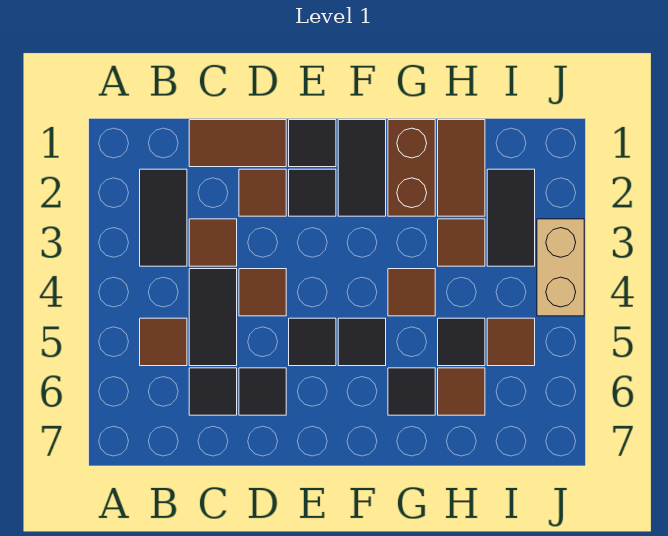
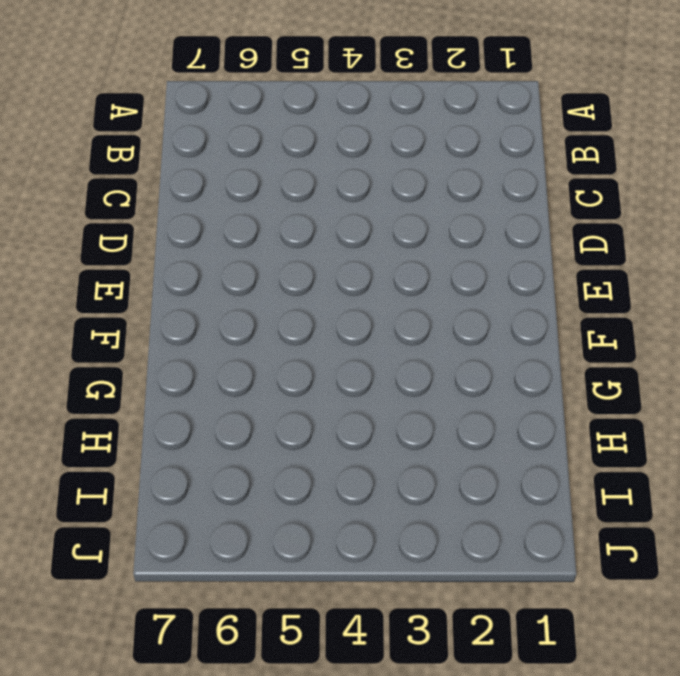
none -> black 1x2 tile [140,169,187,266]
none -> brown 1x1 tile [140,318,187,366]
none -> brown 1x2 tile [189,120,286,167]

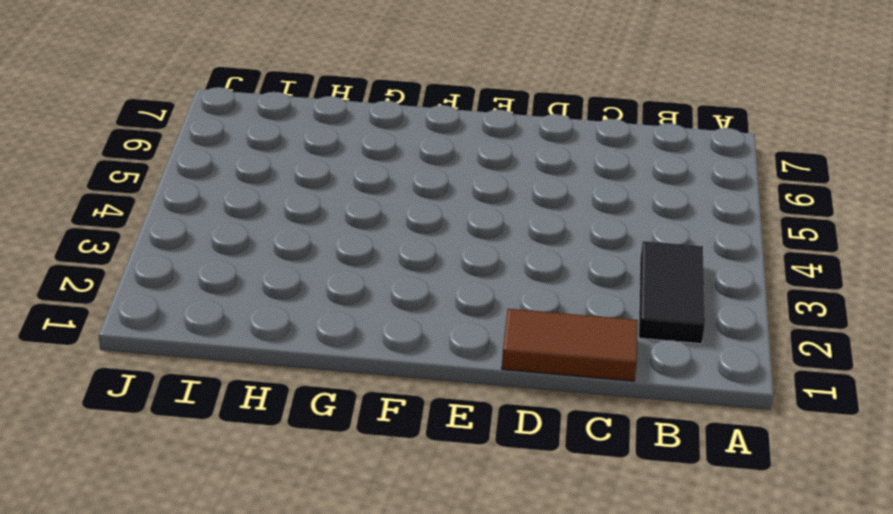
none -> brown 1x1 tile [140,318,187,366]
none -> brown 1x1 tile [189,219,237,266]
none -> black 1x2 tile [189,269,237,366]

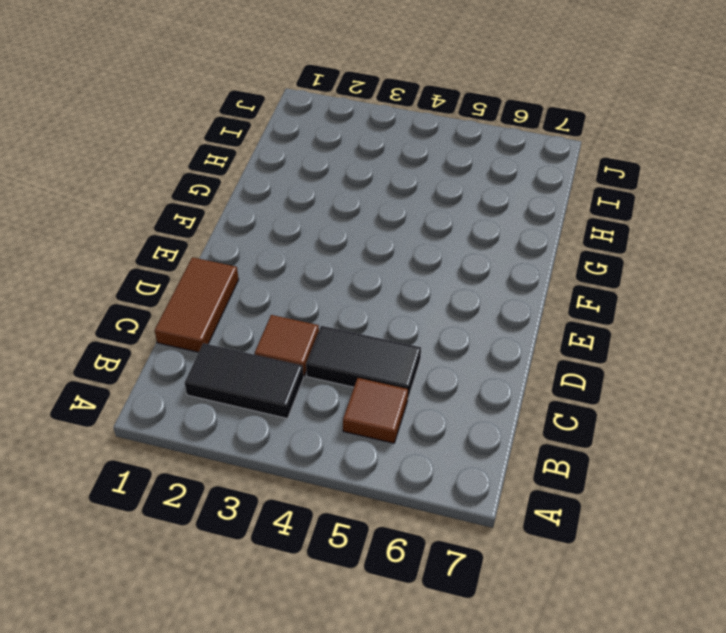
none -> black 1x1 tile [189,368,237,415]
none -> brown 1x1 tile [239,169,286,216]
none -> brown 1x1 tile [239,269,286,316]

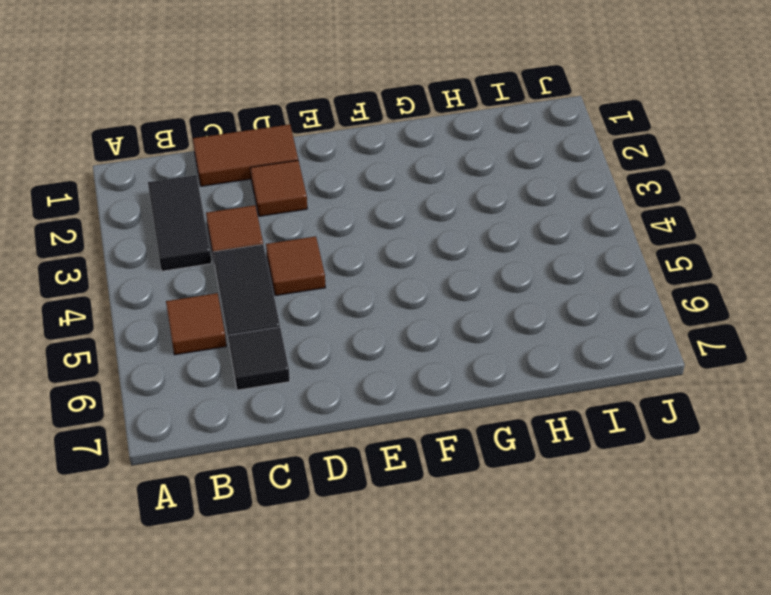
none -> black 1x1 tile [239,368,286,415]
none -> black 1x1 tile [289,120,336,167]
none -> black 1x1 tile [289,169,336,216]

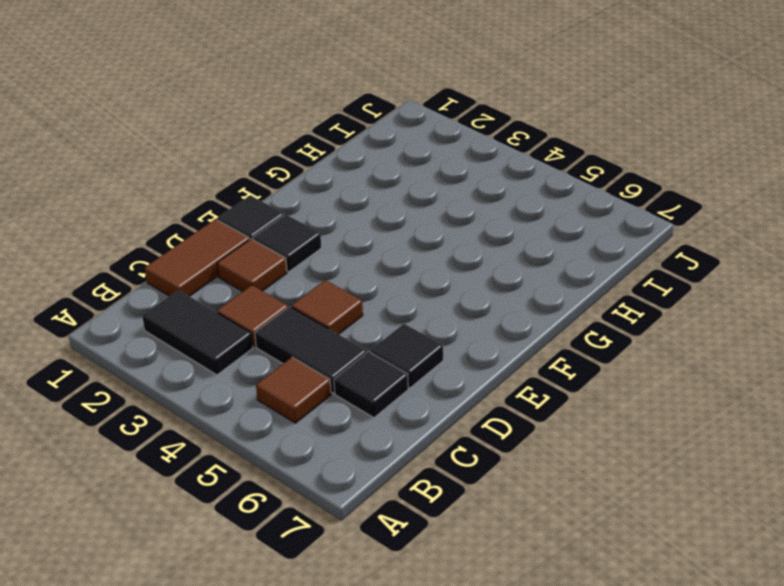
none -> black 1x1 tile [289,318,336,366]
none -> black 1x2 tile [338,120,386,216]
none -> black 1x1 tile [338,318,386,366]

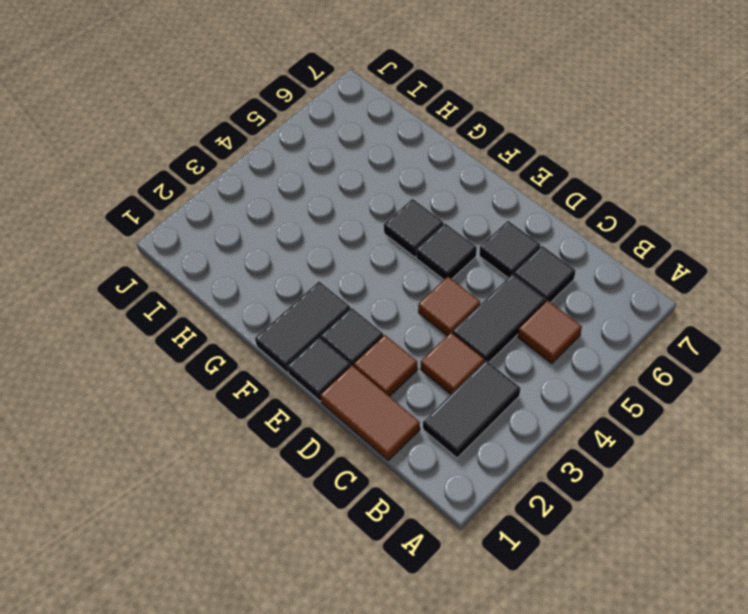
none -> brown 1x2 brick [388,120,435,216]
none -> brown 1x1 tile [388,269,435,316]
none -> black 1x1 tile [388,368,435,415]

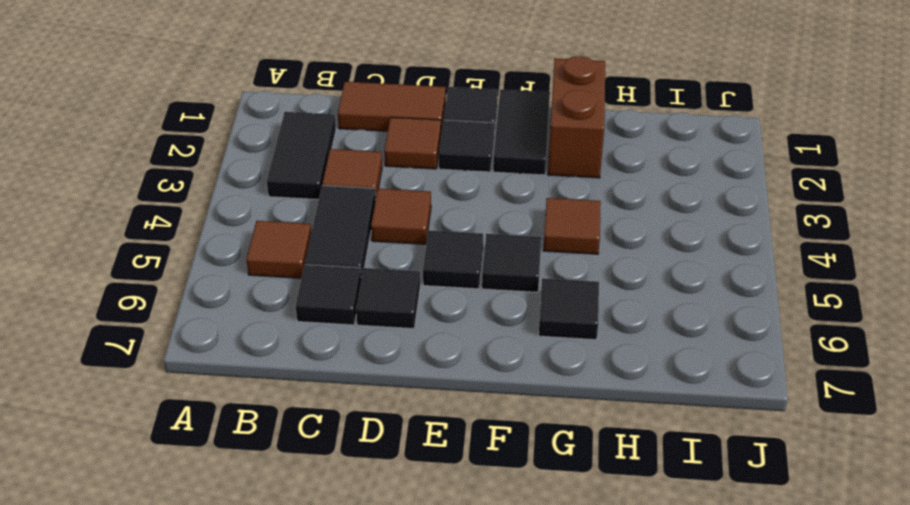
none -> brown 1x2 tile [438,120,485,216]
none -> brown 1x1 tile [438,219,485,266]
none -> black 1x1 tile [438,318,485,366]

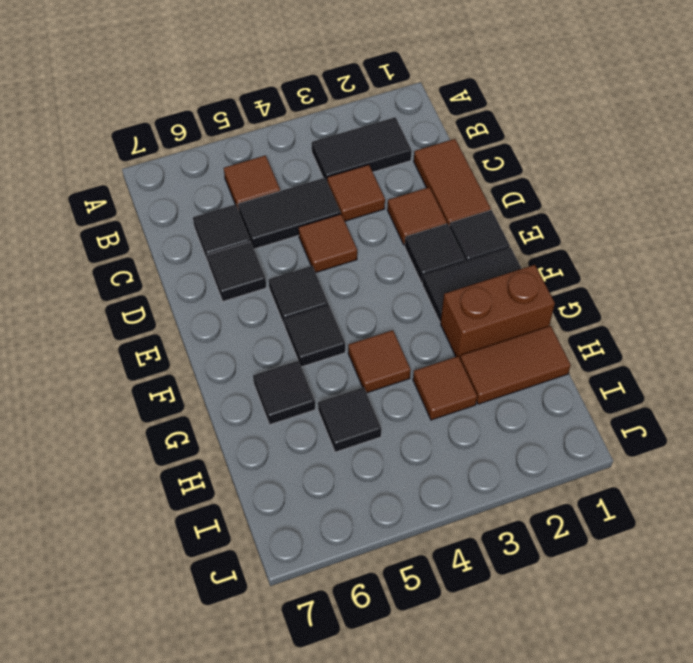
none -> brown 1x1 tile [438,368,485,415]
none -> black 1x2 tile [487,169,535,266]
none -> brown 1x1 tile [487,318,535,366]

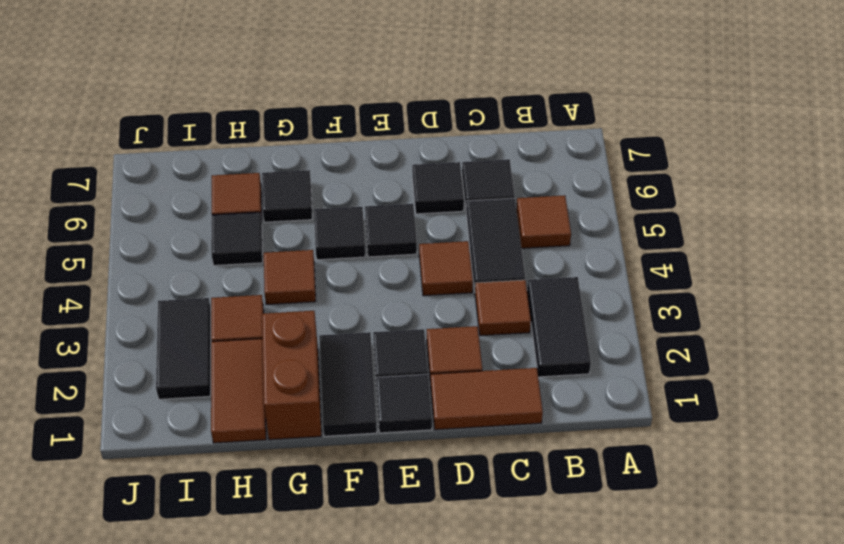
none -> brown 1x1 tile [487,318,535,366]
none -> tan 1x2 brick [537,219,584,316]

